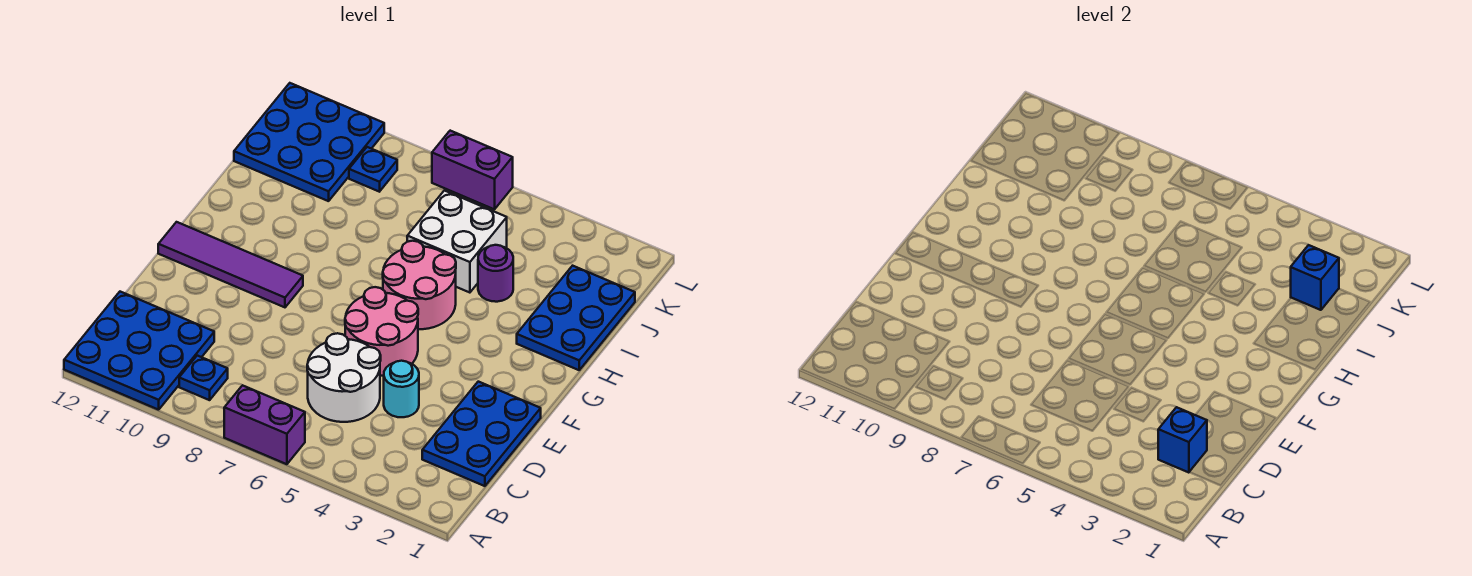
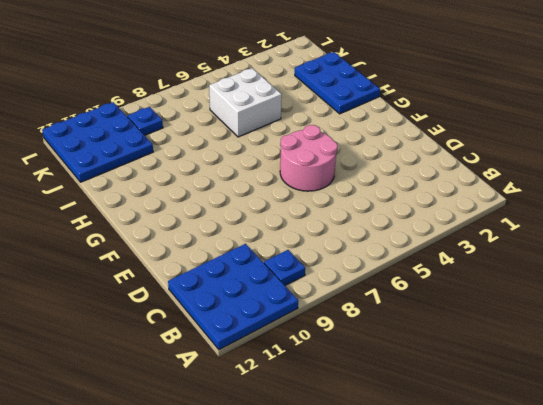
none -> purple 1x2 brick [224,385,305,464]
none -> blue 2x3 plate [422,382,541,486]
none -> white 2x2 round brick [307,333,381,422]

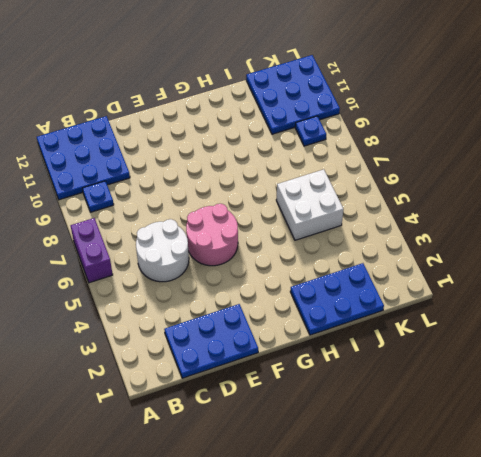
none -> cyan 1x1 round brick [384,361,419,417]
none -> purple 1x4 tile [158,222,303,307]
none -> pink 2x2 round brick [383,241,456,329]

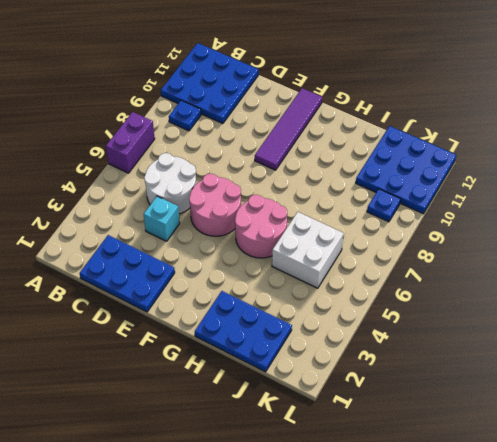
cyan 1x1 brick [144,196,180,241] -> cyan 1x1 round brick [384,361,419,417]
none -> purple 1x1 round brick [478,245,513,302]
none -> purple 1x2 brick [432,131,513,209]
none -> blue 1x1 brick [1158,407,1207,473]

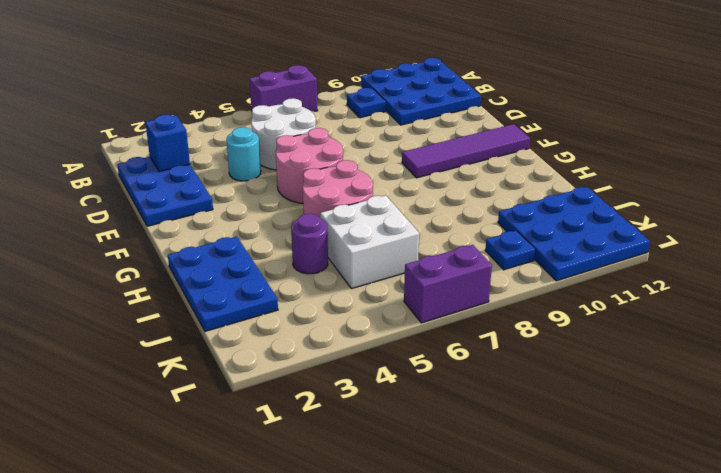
none -> blue 1x1 brick [1291,245,1339,310]

